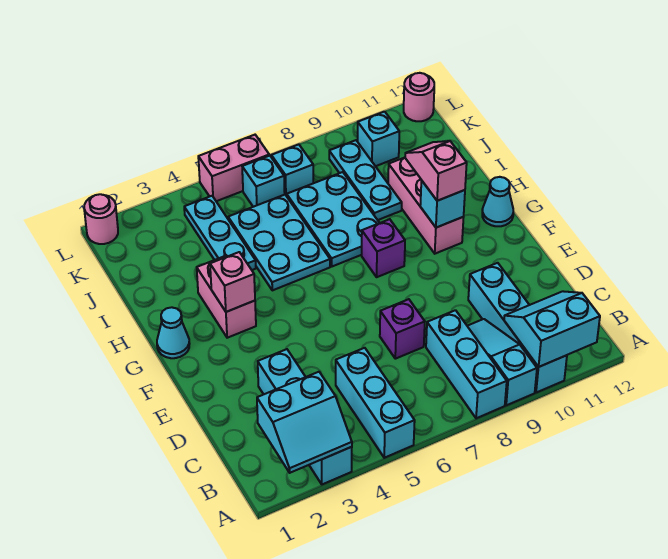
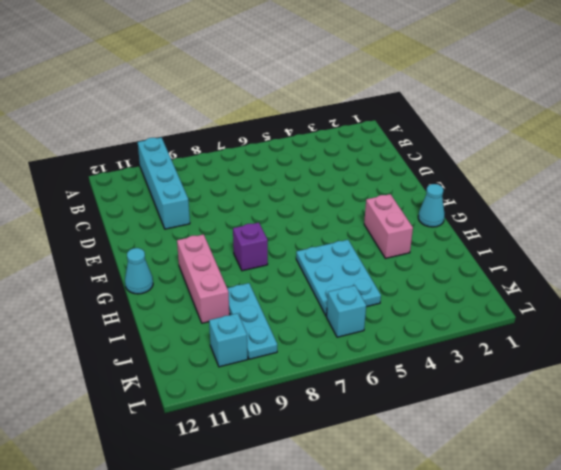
none -> cyan 1x4 brick [258,349,352,484]
none -> cyan 1x3 brick [336,348,415,458]
none -> cyan 1x3 brick [426,310,507,418]

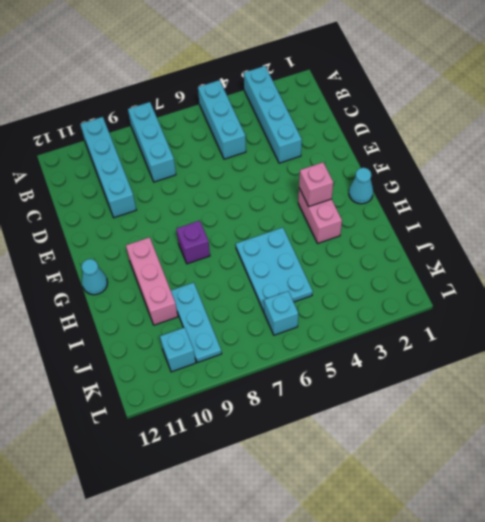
none -> cyan 1x3 slope [468,319,537,405]
none -> purple 1x1 brick [380,299,425,359]
none -> cyan 2x3 plate [287,172,379,266]

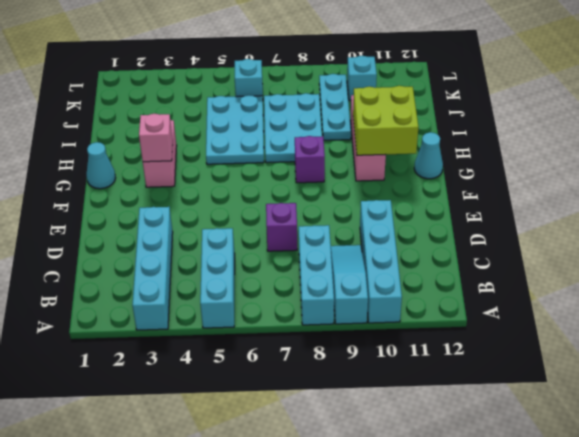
lime 2x2 brick [353,86,418,155] -> cyan 1x1 brick [420,180,465,228]
none -> cyan 1x3 plate [184,196,256,270]
none -> cyan 1x1 brick [271,145,313,196]
none -> pink 1x1 round brick [84,194,118,244]

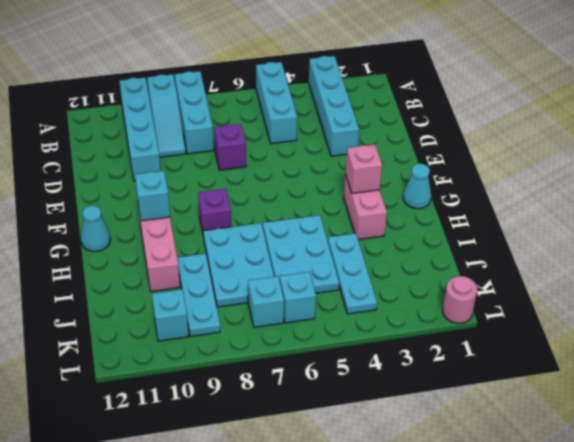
none -> pink 1x2 brick [198,135,269,201]
none -> pink 1x1 round brick [404,73,434,121]
none -> cyan 2x2 slope [257,372,352,473]

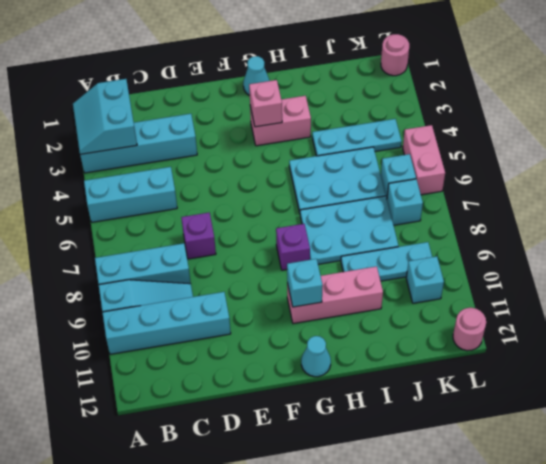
none -> cyan 2x2 slope [504,291,600,367]
none -> pink 1x2 slope [405,141,467,201]

